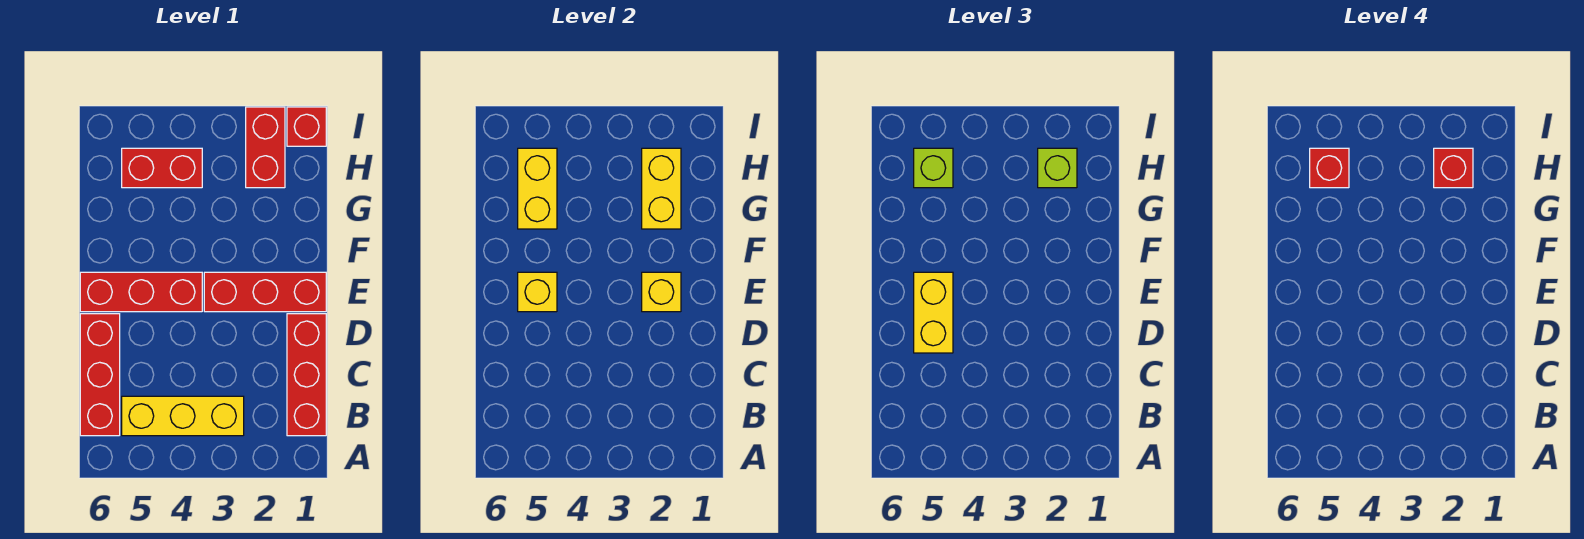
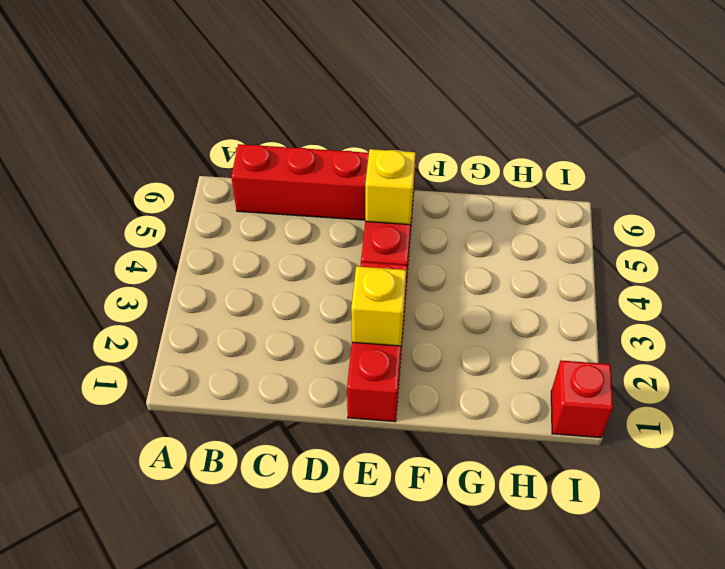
none -> red 1x3 brick [287,314,326,436]
none -> yellow 1x3 brick [122,396,244,436]
none -> red 1x2 brick [246,107,285,188]

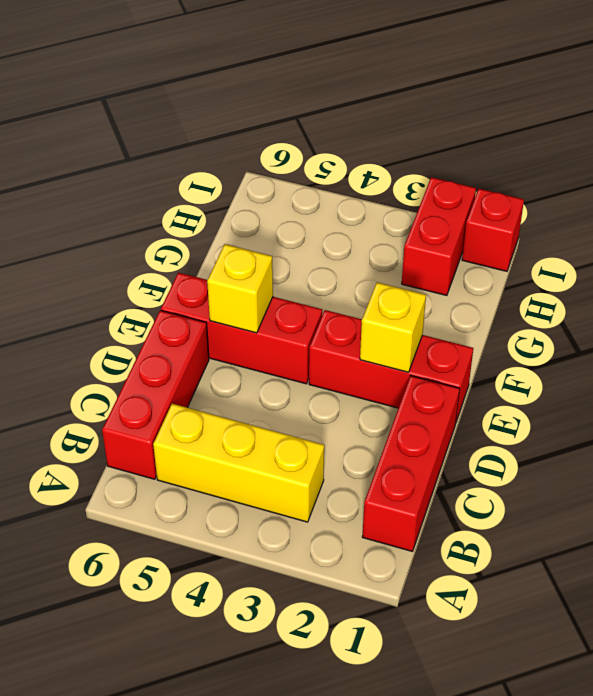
none -> red 1x2 brick [122,148,202,188]
none -> yellow 1x2 brick [642,148,681,229]
none -> yellow 1x2 brick [518,148,557,229]

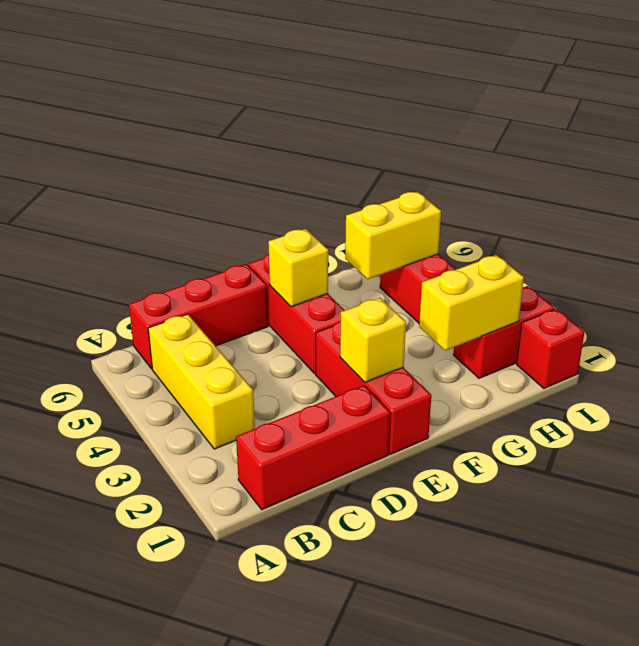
none -> yellow 1x2 brick [914,272,953,353]
none -> lime 1x1 brick [1038,148,1077,188]
none -> lime 1x1 brick [914,148,953,188]

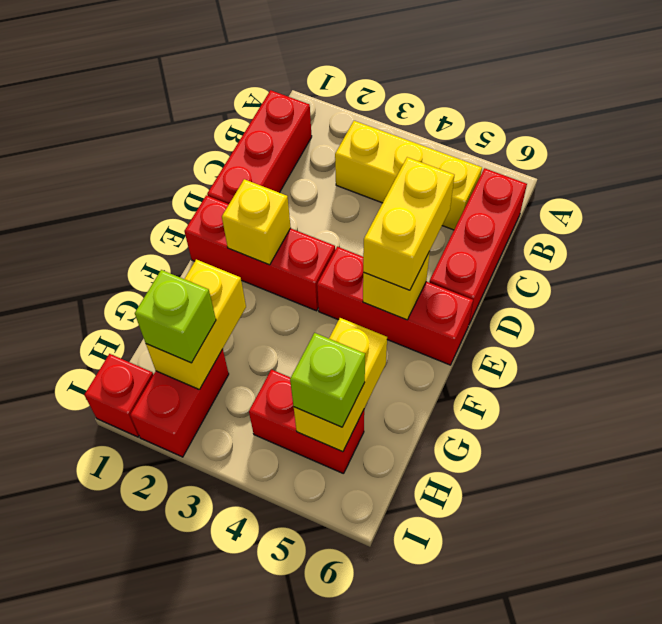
none -> red 1x1 brick [1434,148,1473,188]
none -> red 1x1 brick [1310,148,1349,188]

